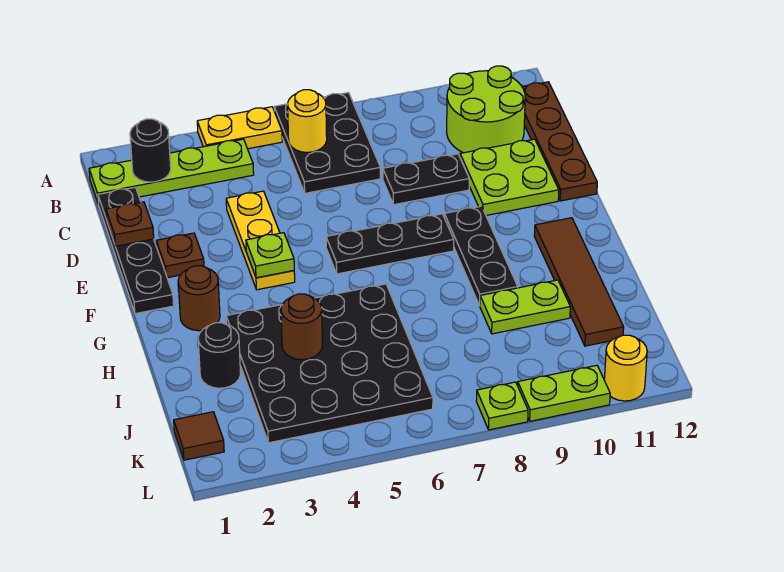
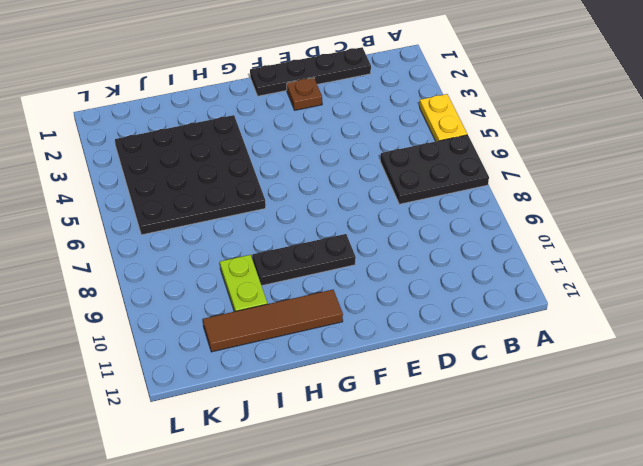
none -> lime 1x4 plate [89,139,254,204]
none -> lime 2x2 round brick [447,66,525,153]
none -> brown 1x4 plate [522,82,597,201]

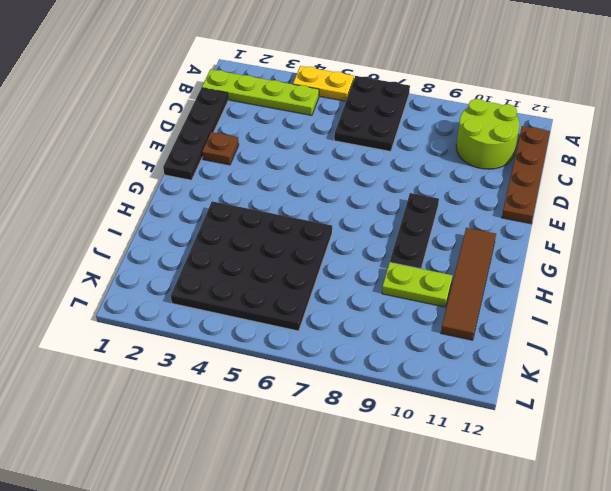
none -> yellow 1x3 plate [226,191,295,290]
none -> black 1x2 plate [383,154,469,205]
none -> lime 2x2 plate [460,139,559,215]

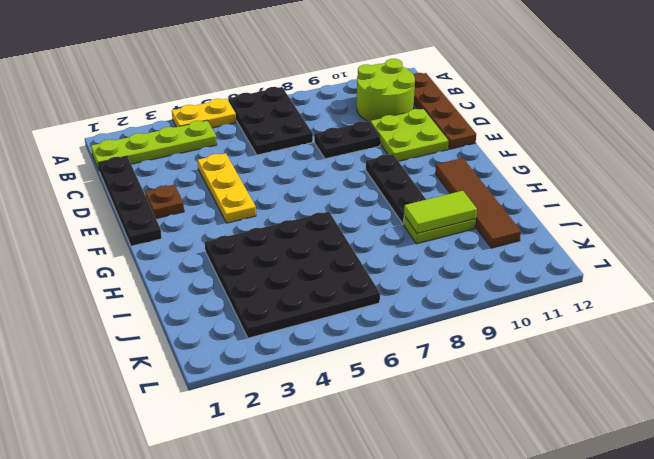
lime 1x2 tile [404,191,477,234] -> none
none -> black 1x3 plate [326,214,454,274]
none -> brown 1x1 round brick [178,266,220,331]
none -> black 1x1 round brick [198,323,241,388]

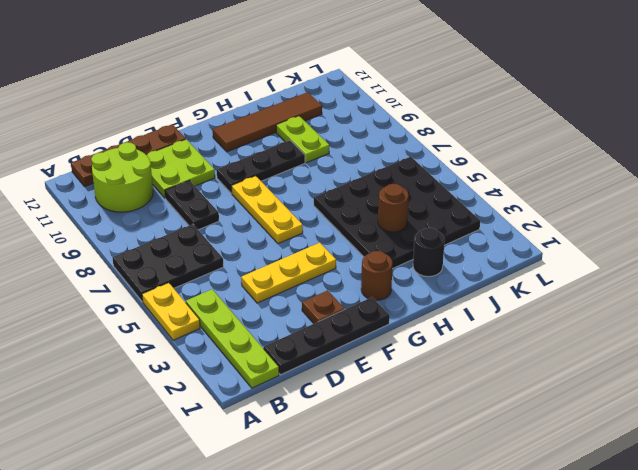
yellow 1x3 plate [232,176,303,244] -> black 1x3 plate [326,214,454,274]
none -> brown 1x1 tile [174,412,224,460]
none -> lime 1x1 plate [476,382,528,430]
none -> lime 1x2 plate [518,365,610,421]

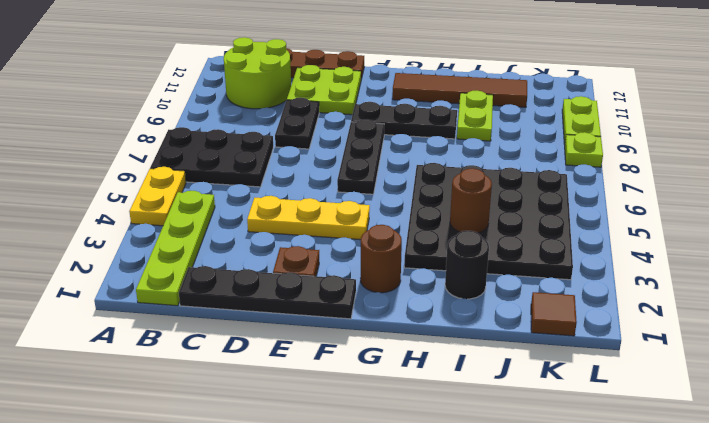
none -> yellow 1x1 round brick [604,335,647,401]
none -> black 1x1 round brick [130,119,171,182]
none -> yellow 1x1 round brick [288,90,327,153]

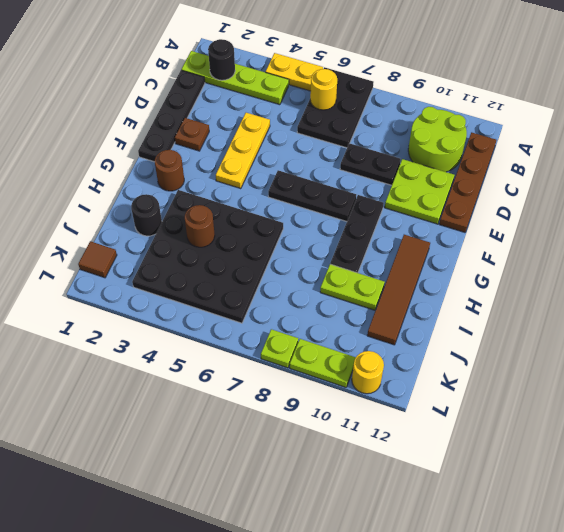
none -> brown 1x1 plate [106,202,154,246]
none -> lime 1x1 plate [246,233,294,278]

